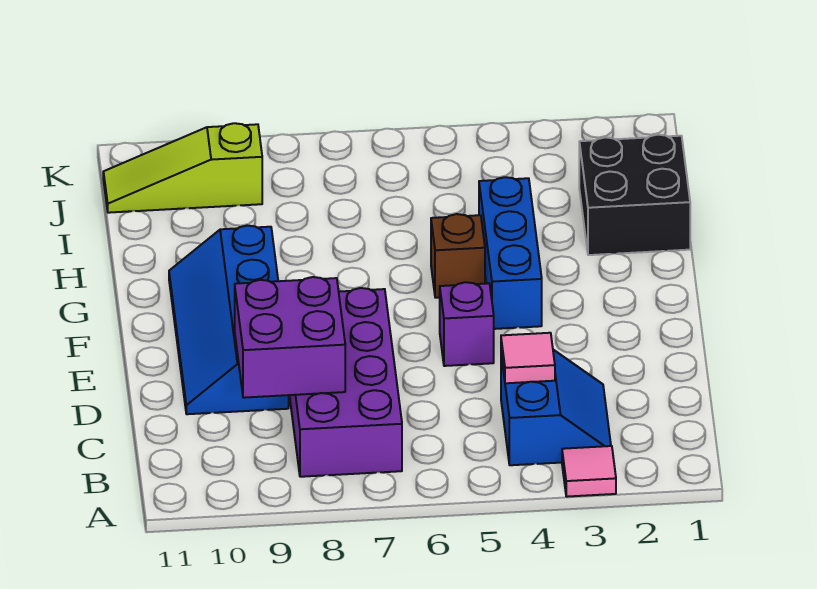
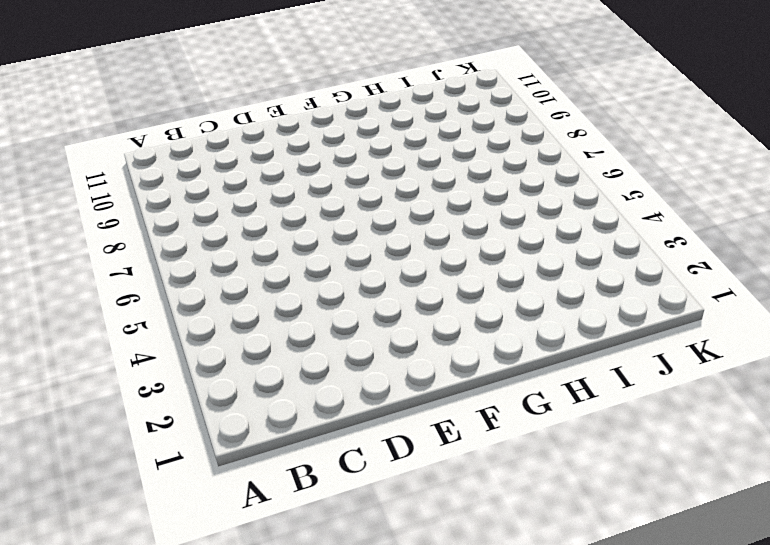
none -> pink 1x1 tile [562,446,616,497]
none -> blue 2x2 slope [501,350,611,465]

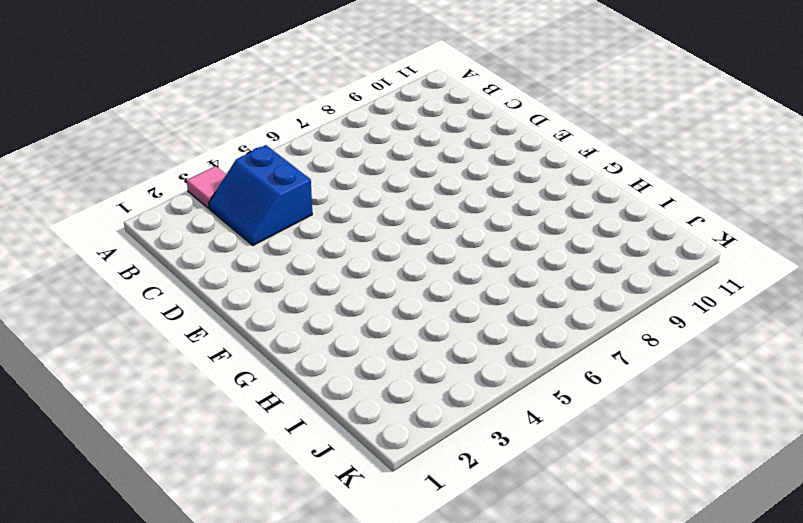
none -> purple 2x4 brick [289,288,402,477]
none -> blue 2x4 slope [169,226,289,414]

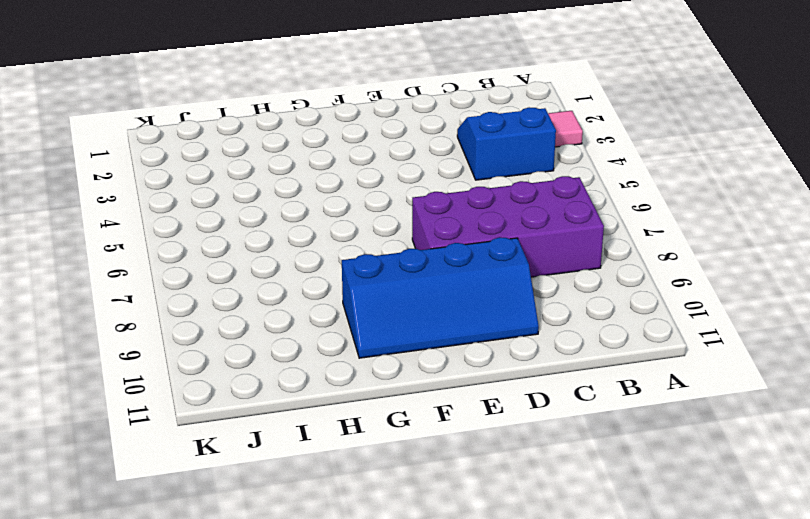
none -> purple 1x1 brick [440,282,494,366]
none -> blue 1x3 brick [479,177,542,329]

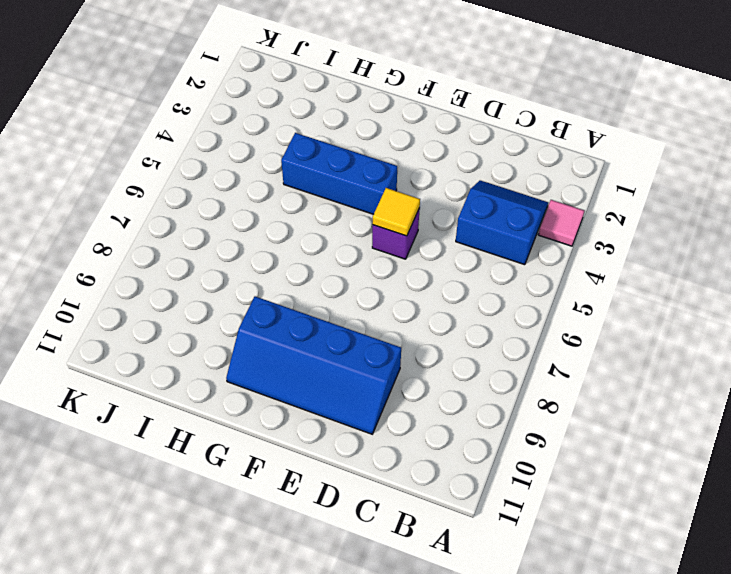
yellow 1x1 tile [373,188,420,236] -> none
none -> purple 2x4 brick [289,288,402,477]
none -> brown 1x1 brick [431,214,485,298]

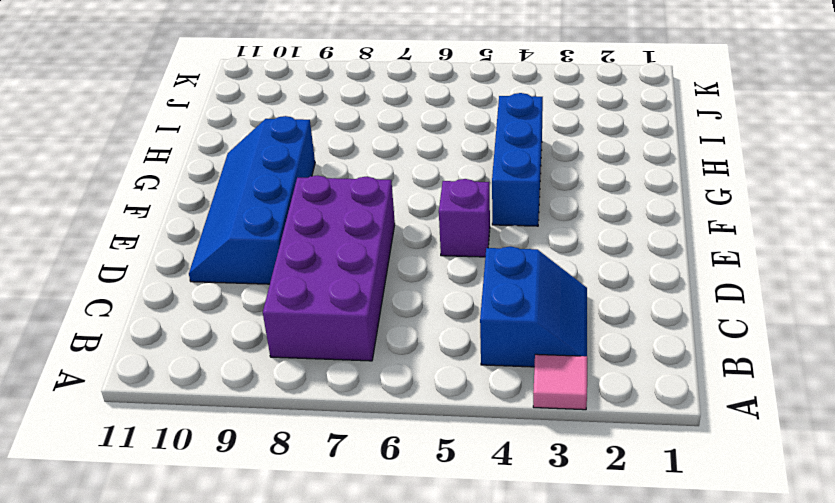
none -> brown 1x1 brick [431,214,485,298]
none -> black 2x2 brick [579,135,690,255]

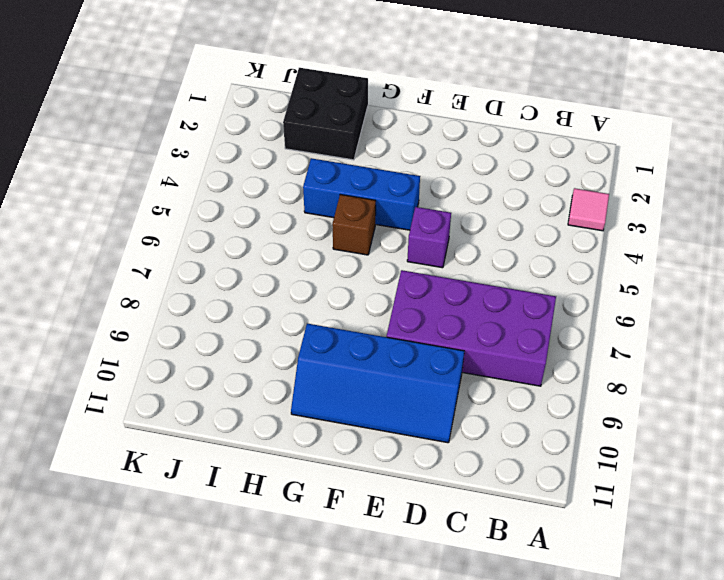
none -> blue 2x2 slope [501,350,611,465]
none -> lime 1x3 slope [103,123,262,213]

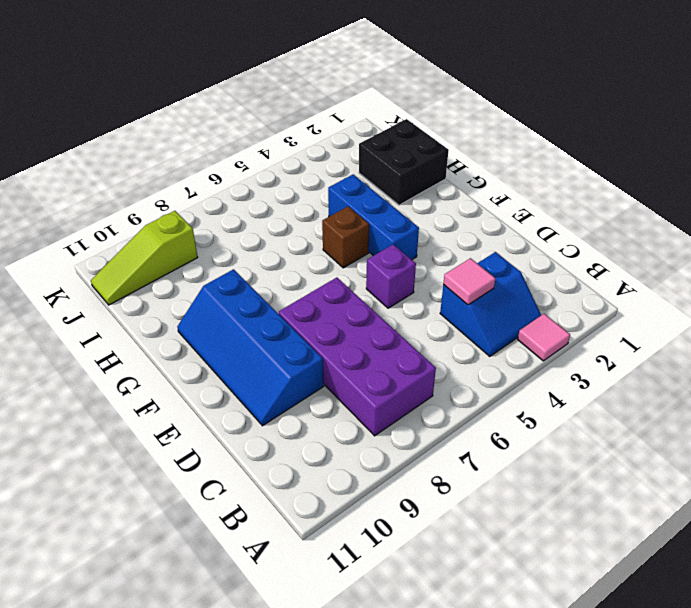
blue 2x2 slope [440,252,541,356] -> blue 2x2 slope turned to [501,350,611,465]
none -> purple 2x2 brick [235,277,345,398]

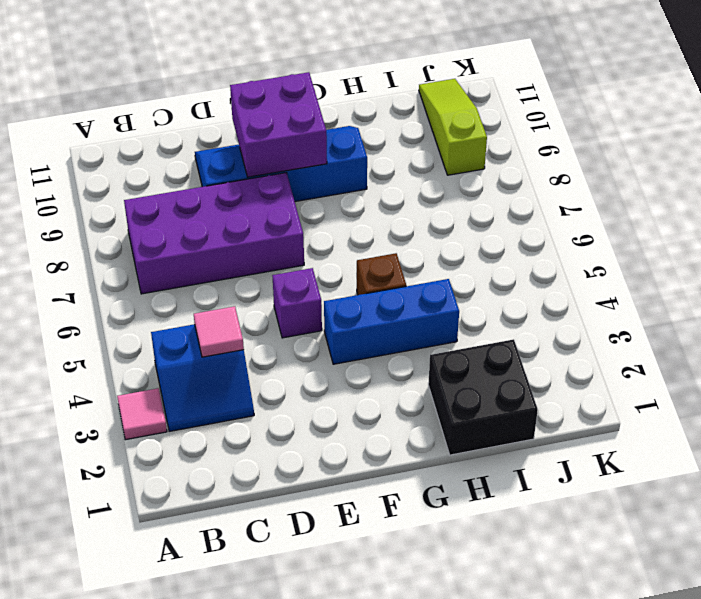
purple 2x2 brick [230,72,327,177] -> purple 2x2 brick moved to [235,277,345,398]

